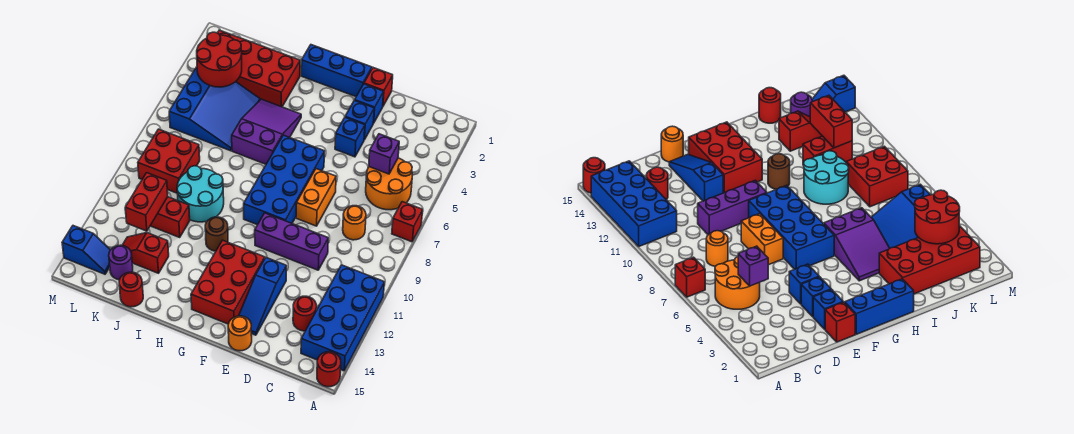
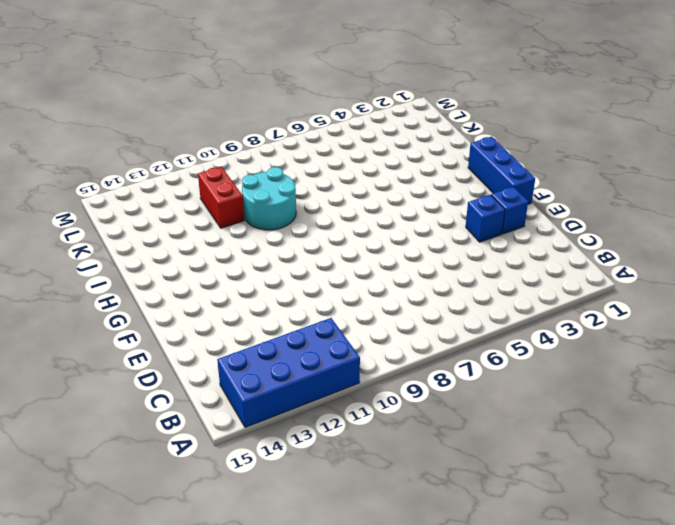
none -> red 1x1 brick [392,202,423,242]
none -> red 1x1 round brick [317,352,341,387]
none -> orange 2x2 round brick [366,158,412,210]
none -> orange 1x1 round brick [343,206,366,240]

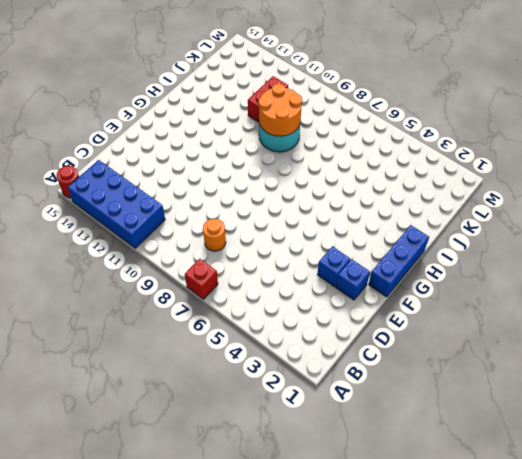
orange 2x2 round brick [259,84,302,136] -> orange 2x2 round brick moved to [366,158,412,210]
none -> red 1x1 round brick [293,296,316,331]
none -> purple 1x3 brick [255,213,328,270]
none -> red 1x1 brick [364,68,393,106]
none -> blue 1x1 brick [335,117,365,157]

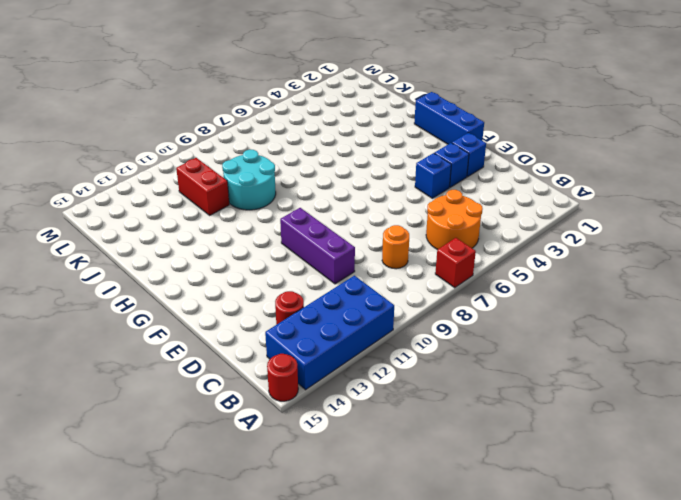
none -> red 1x1 brick [364,68,393,106]
none -> orange 1x2 brick [296,169,336,226]
none -> blue 1x3 slope [239,257,286,335]
none -> orange 1x1 round brick [228,316,252,351]

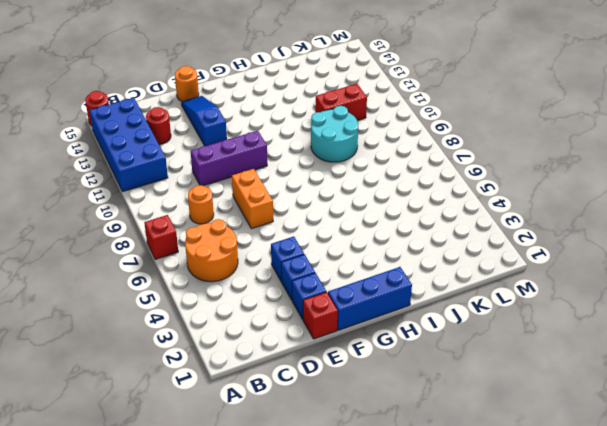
none -> blue 2x4 brick [244,135,325,225]
none -> red 2x3 brick [191,240,265,324]
none -> purple 2x3 slope [232,99,301,164]
none -> brown 1x1 round brick [205,217,228,251]

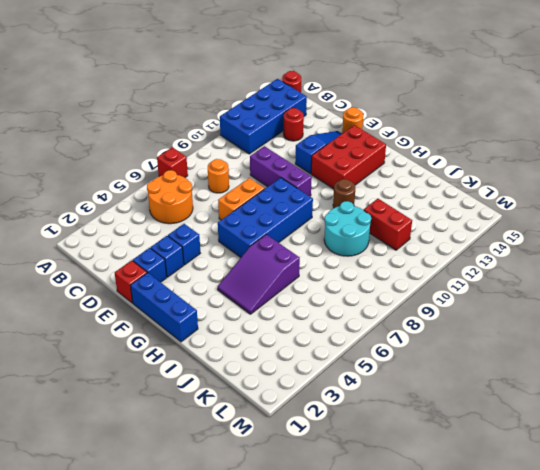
none -> red 2x4 brick [218,30,300,107]
none -> blue 3x3 slope [169,67,260,151]
none -> red 1x2 slope [122,233,169,273]
none -> red 1x1 round brick [119,272,143,307]

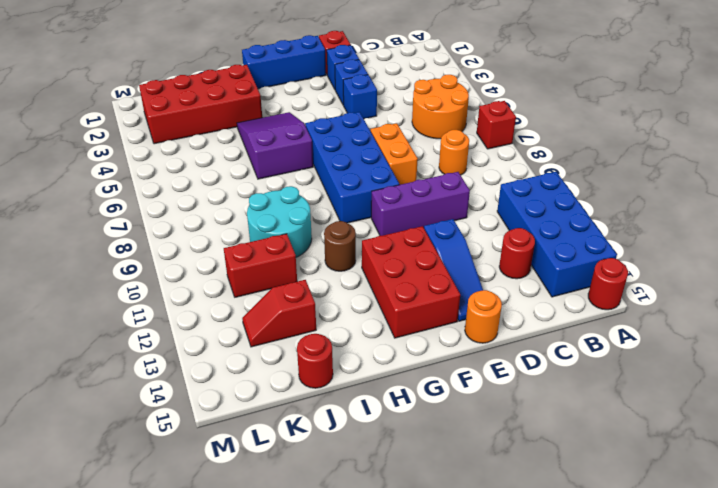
none -> blue 3x3 slope [169,67,260,151]
none -> red 2x2 brick [138,129,200,193]
none -> purple 1x1 round brick [109,245,133,280]
none -> blue 1x2 slope [62,226,110,274]

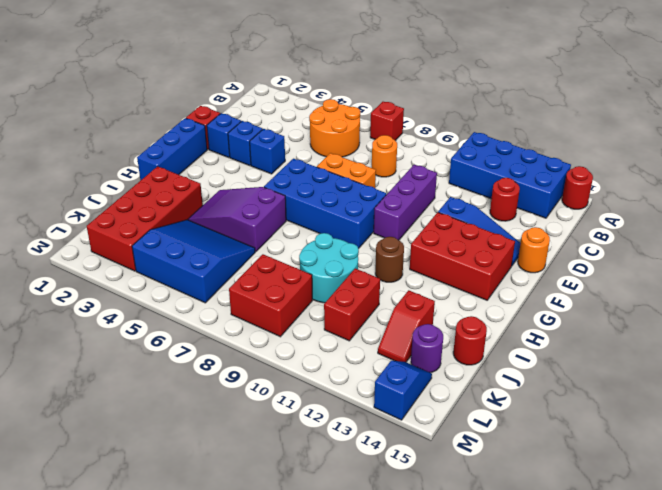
none -> purple 1x1 brick [369,134,399,174]
none -> red 2x2 round brick [197,32,242,87]
none -> red 1x2 brick [125,173,168,231]

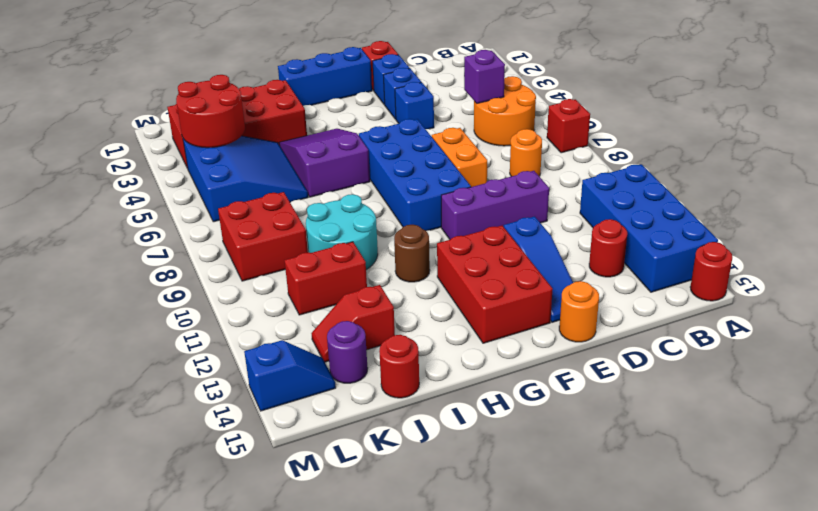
none -> red 1x2 brick [125,173,168,231]

